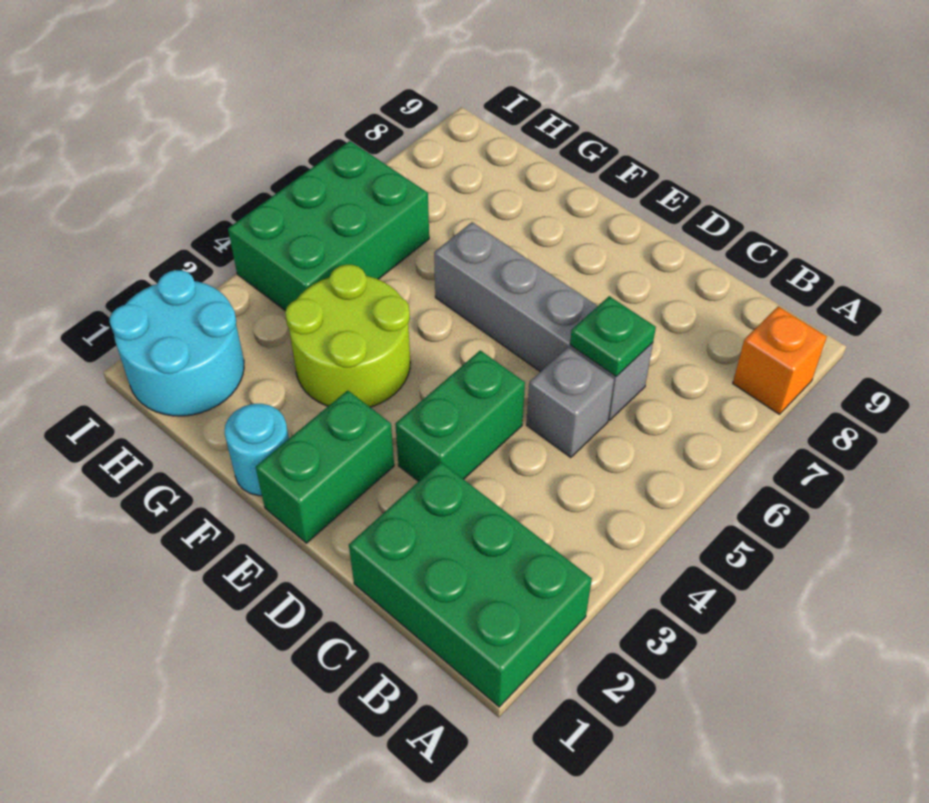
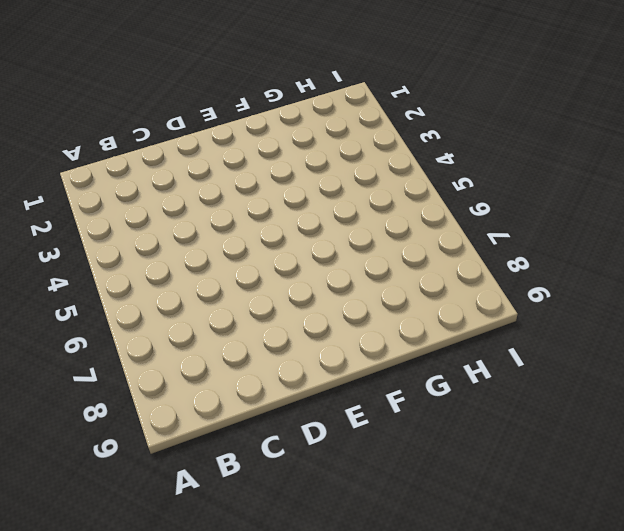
none -> green 2x3 brick [349,462,592,707]
none -> orange 1x1 brick [733,306,827,414]

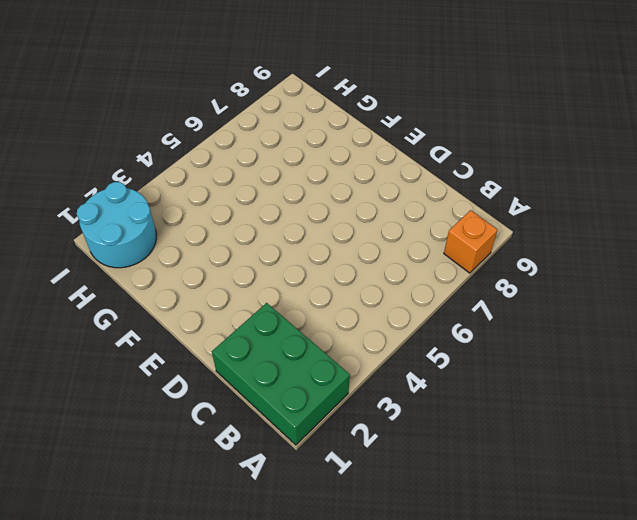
none -> grey 1x1 brick [527,348,614,458]
none -> grey 1x4 brick [434,222,653,420]

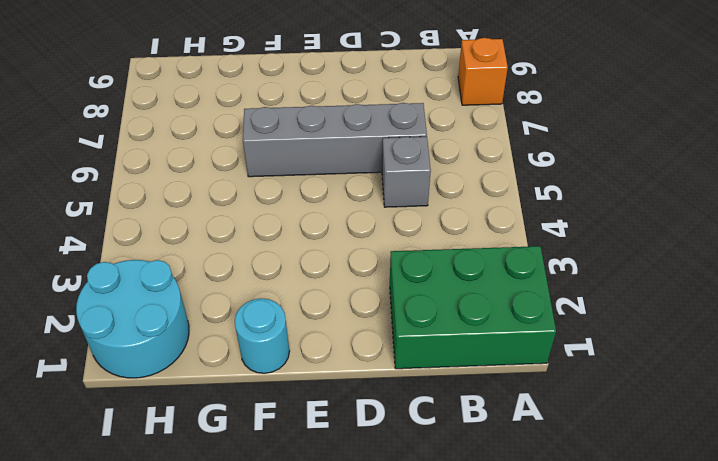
none -> green 1x2 brick [396,350,525,482]
none -> green 1x2 brick [256,390,394,543]

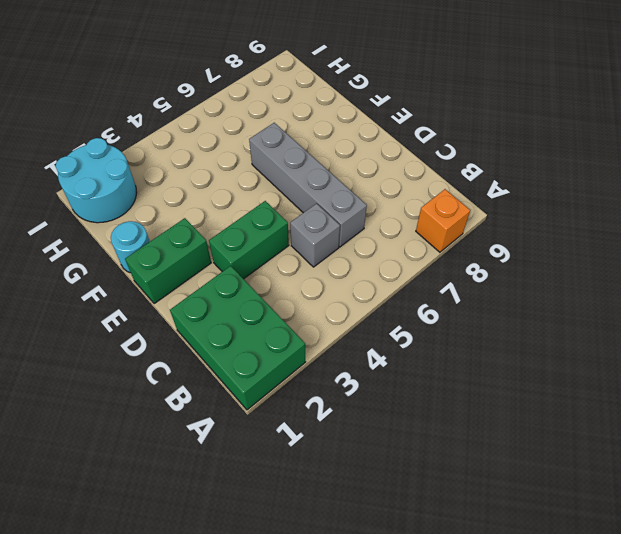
none -> lime 2x2 round brick [285,265,410,407]
none -> green 2x3 brick [228,141,429,311]

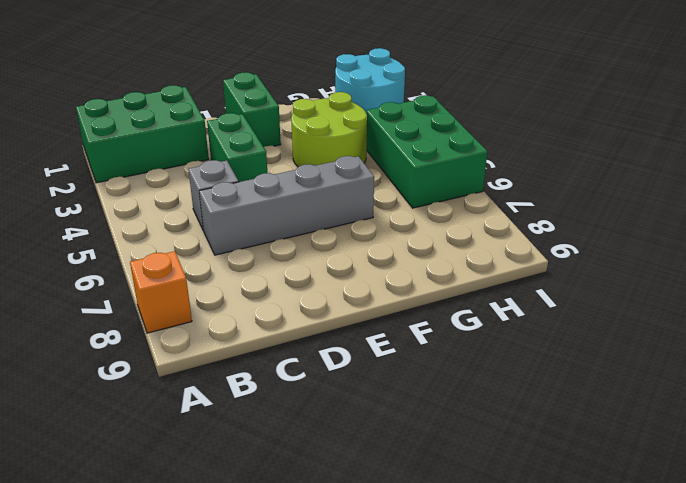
none -> cyan 1x1 round brick [225,404,289,496]
none -> green 1x1 plate [570,296,656,376]

